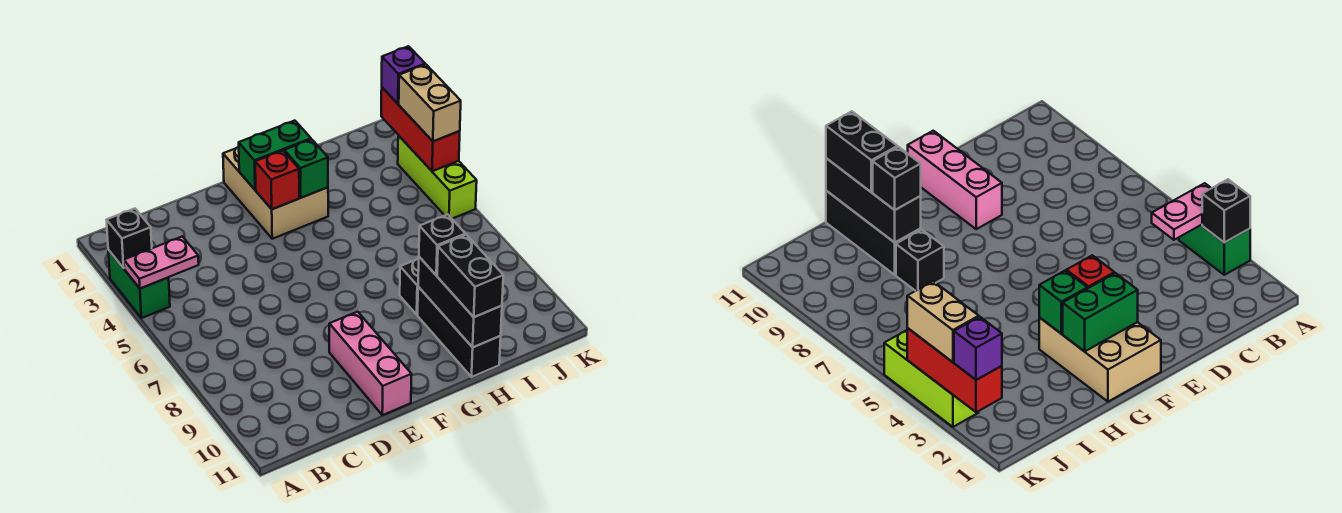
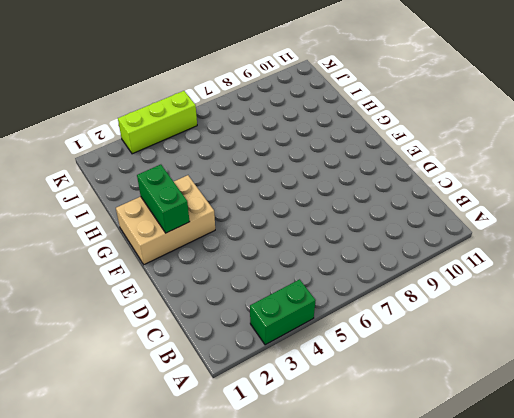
none -> pink 1x3 brick [329,312,412,415]
none -> black 1x1 brick [400,259,419,315]
none -> black 1x3 brick [418,287,501,377]

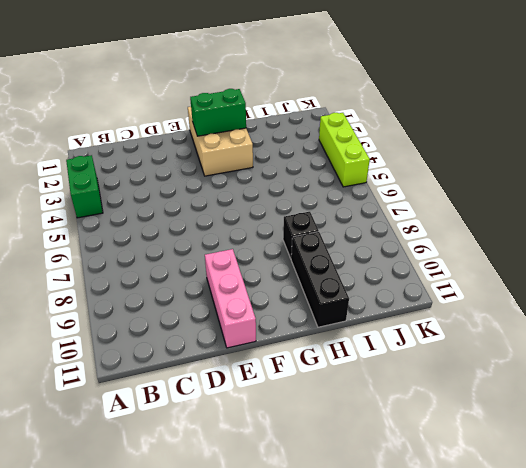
none -> black 1x1 brick [107,209,152,268]
none -> pink 1x2 plate [124,236,199,289]
none -> red 1x1 brick [255,151,299,209]

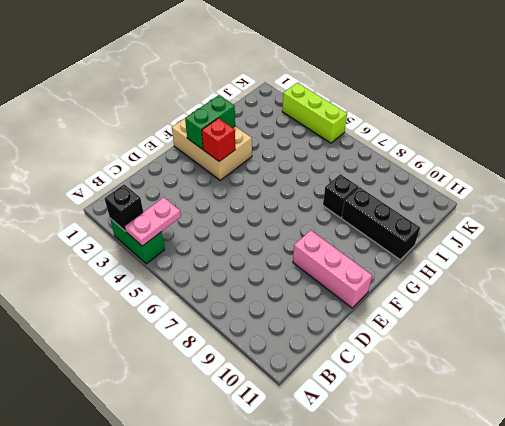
none -> green 1x1 brick [284,139,328,198]
none -> black 1x3 brick [418,257,502,347]
none -> red 1x3 brick [381,88,460,171]

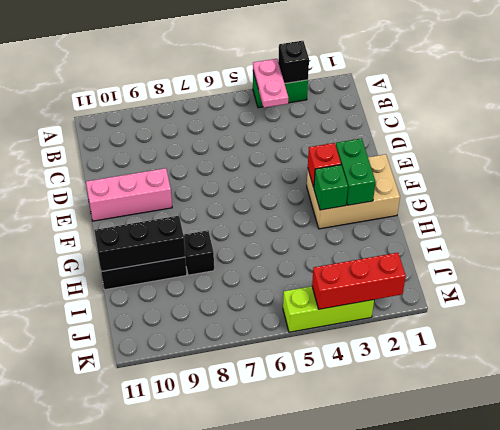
none -> black 1x1 brick [419,214,465,275]
none -> black 1x2 brick [437,235,503,317]
none -> purple 1x1 brick [382,46,425,104]

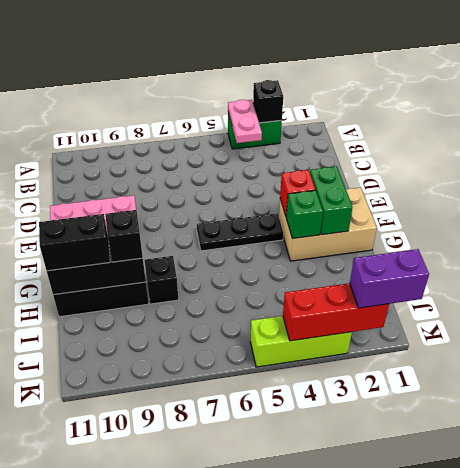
black 1x3 plate [197,213,283,251] -> none
purple 1x2 brick [350,249,429,308] -> purple 1x1 brick [382,46,425,104]
none -> tan 1x2 brick [399,65,461,141]

